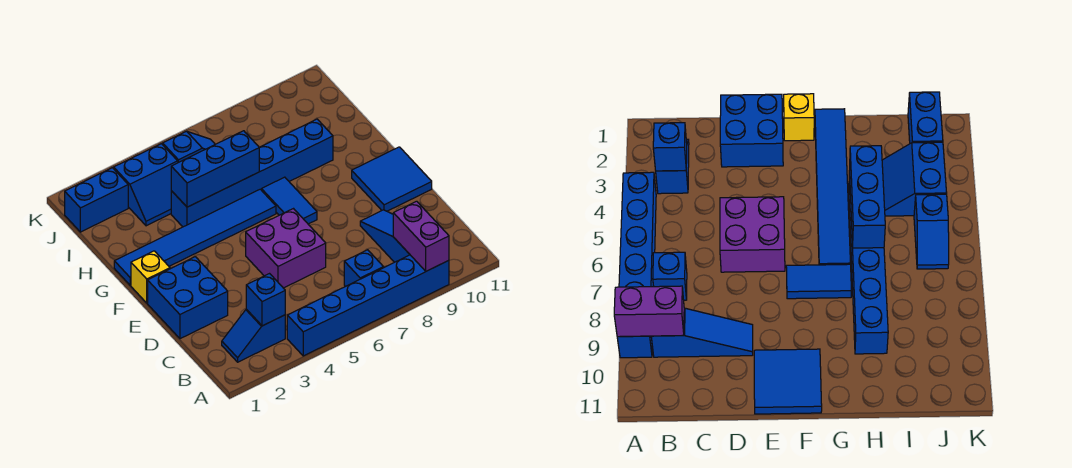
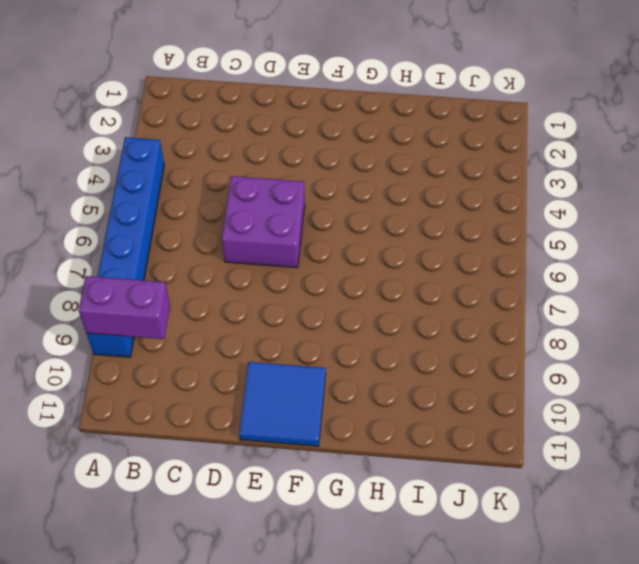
none -> blue 1x2 slope [222,309,285,362]
none -> blue 1x1 brick [344,250,384,287]
none -> blue 1x3 slope [360,210,410,262]

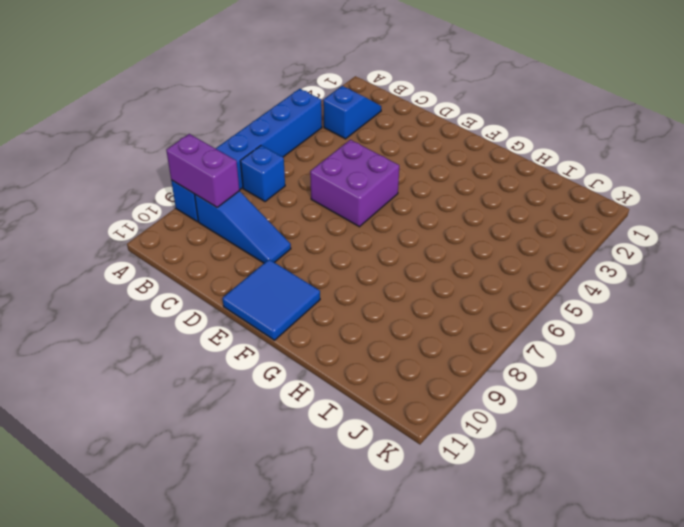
none -> blue 2x2 brick [148,257,228,339]
none -> yellow 1x1 brick [131,251,170,303]
none -> blue 1x2 tile [261,177,317,224]

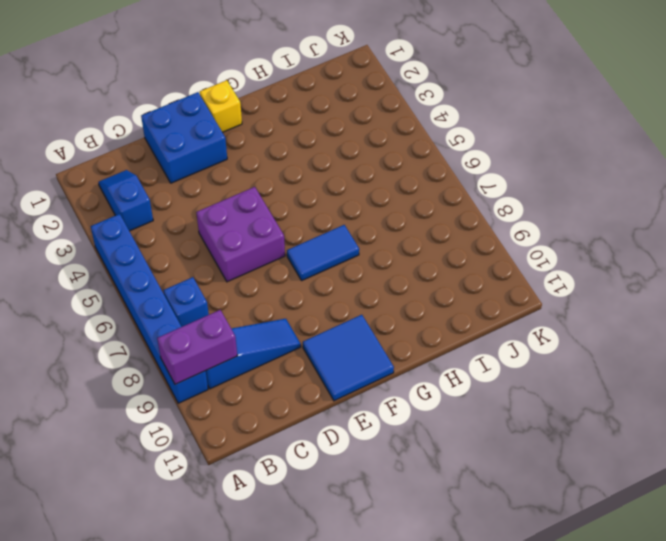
none -> blue 1x6 tile [114,189,276,285]
none -> blue 1x6 brick [171,119,333,227]
none -> blue 2x2 slope [114,144,178,226]

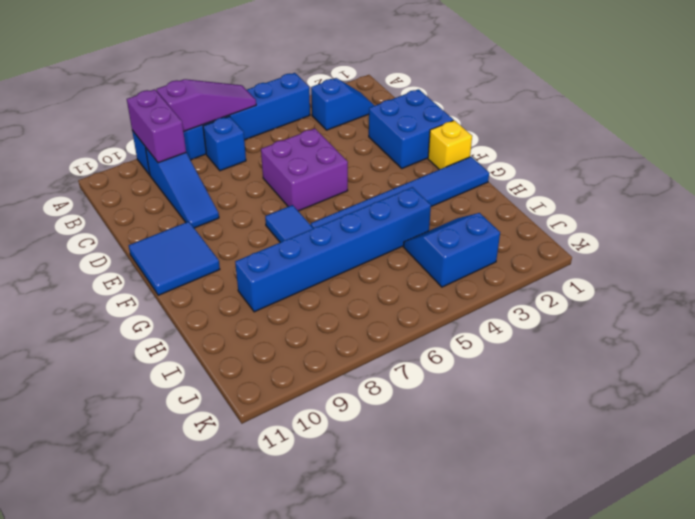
purple 1x3 slope [156,79,256,132] -> none
none -> blue 1x2 brick [65,168,128,232]
none -> blue 1x2 slope [163,131,215,162]
none -> blue 1x1 brick [246,274,285,326]

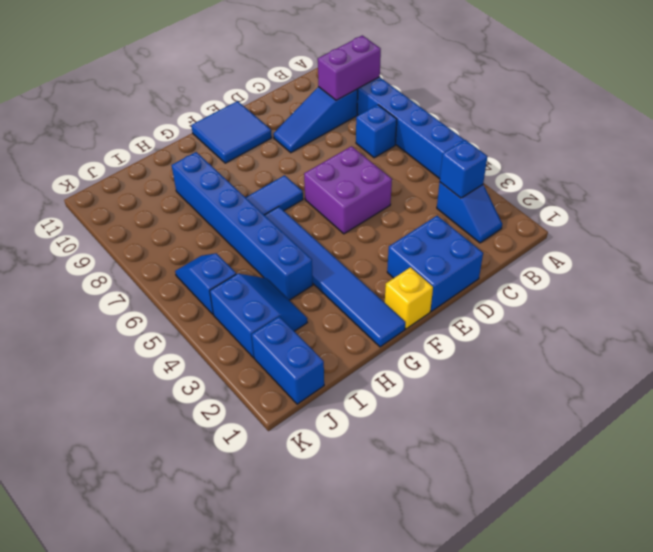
none -> blue 1x3 brick [171,131,259,207]

